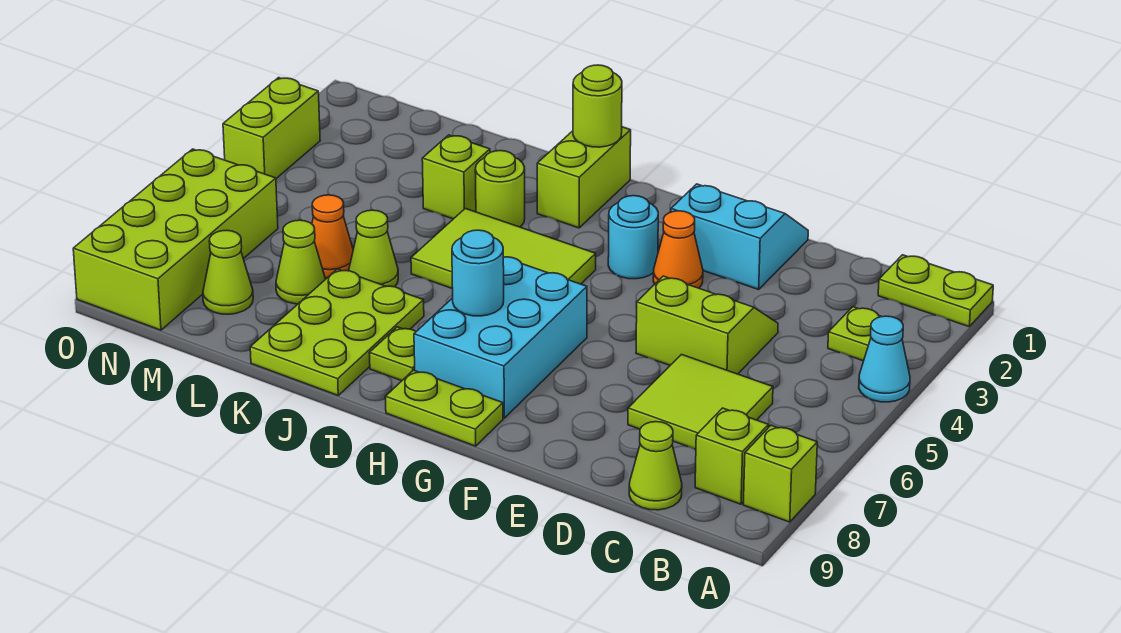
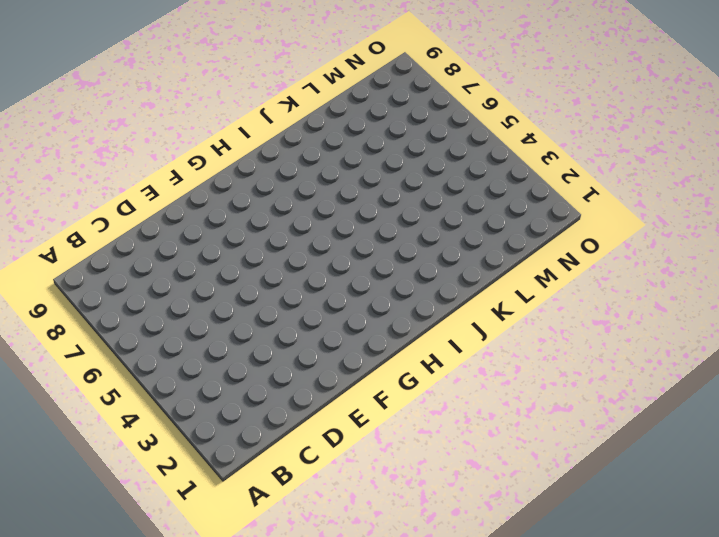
none -> lime 1x2 plate [878,255,993,326]
none -> cyan 1x1 cone [859,316,910,402]
none -> lime 1x1 brick [743,425,817,522]

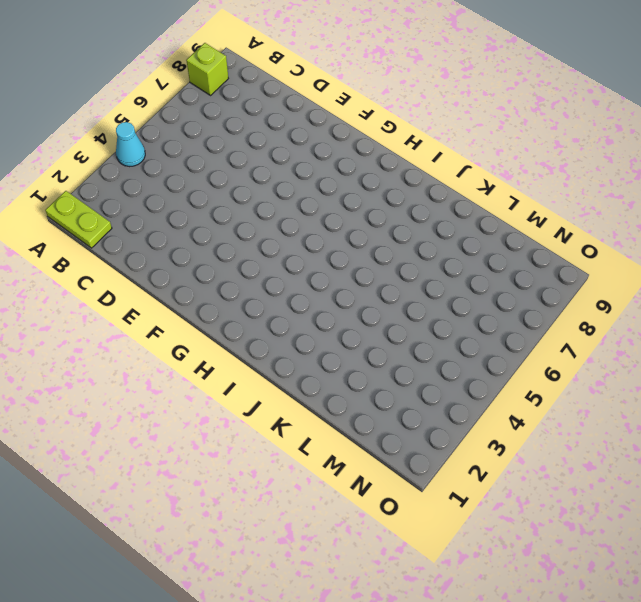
none -> lime 1x1 plate [828,307,882,361]
none -> lime 1x1 brick [695,408,769,504]
none -> lime 2x2 tile [628,355,773,449]

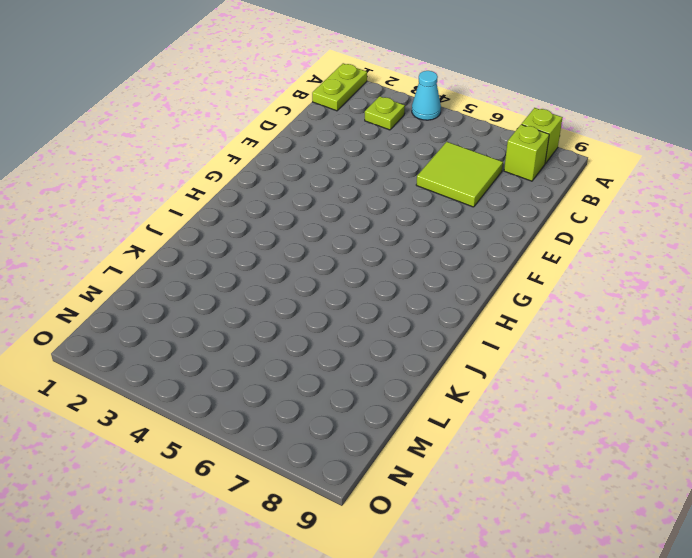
none -> lime 1x1 cone [629,422,682,510]
none -> lime 2x2 slope [636,276,778,374]
none -> cyan 2x2 slope [671,184,808,289]

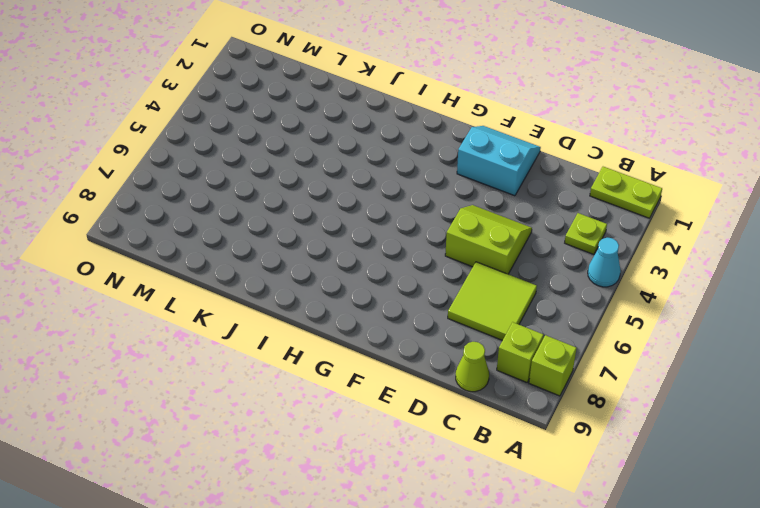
none -> orange 1x1 cone [653,211,703,288]
none -> cyan 1x1 round brick [608,196,658,279]
none -> cyan 2x3 brick [414,257,587,418]

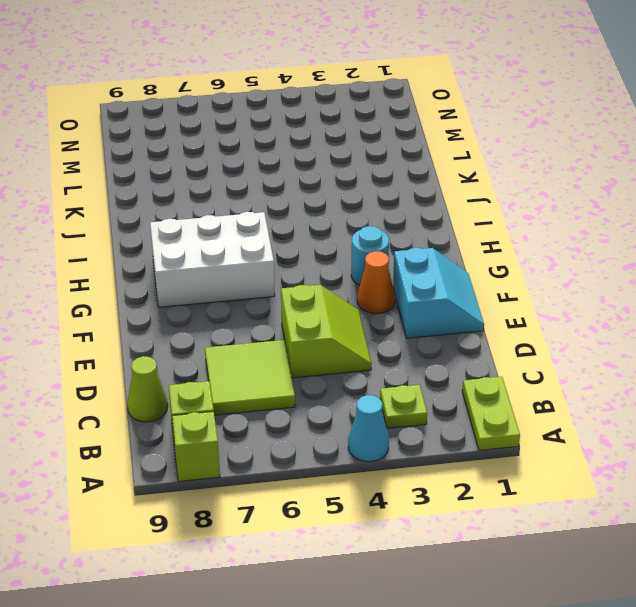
white 2x3 brick [150,212,275,307] -> cyan 2x3 brick [414,257,587,418]
none -> lime 1x2 plate [385,370,503,446]
none -> lime 2x3 tile [411,208,596,289]
none -> lime 1x2 brick [537,127,631,228]

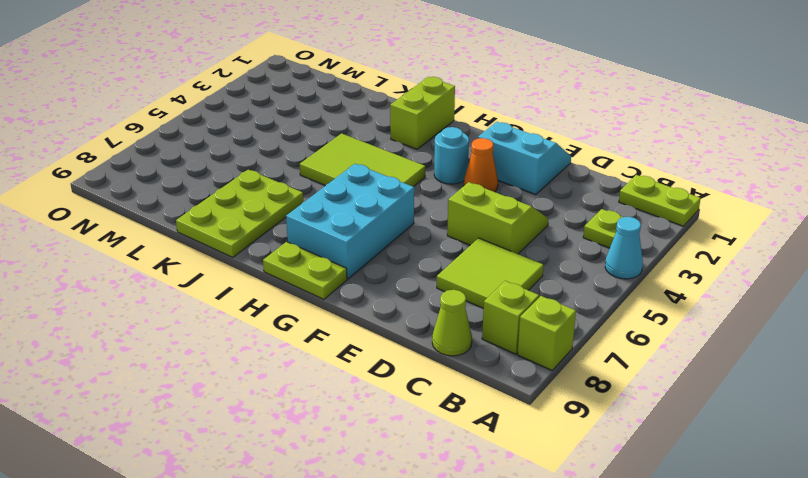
none -> lime 1x1 plate [370,327,416,381]
none -> lime 1x1 round brick [475,151,525,227]
none -> lime 1x1 brick [422,135,490,219]

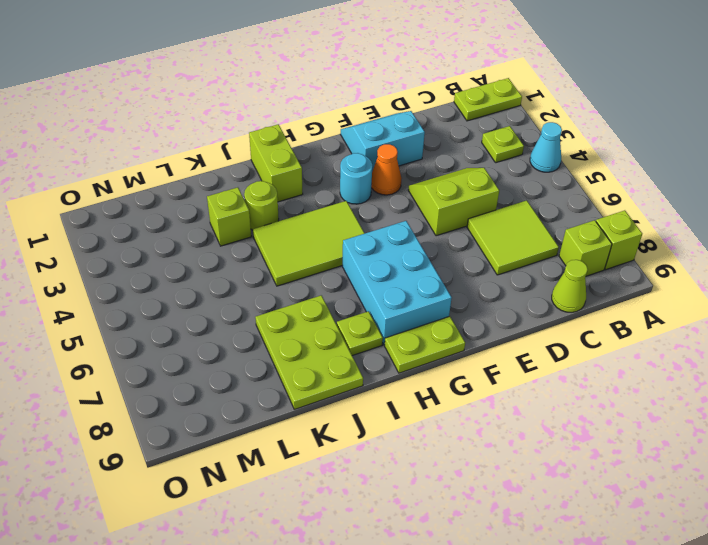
none -> lime 1x1 cone [349,210,398,287]
none -> orange 1x1 cone [312,195,353,278]
none -> lime 1x1 cone [276,220,325,304]

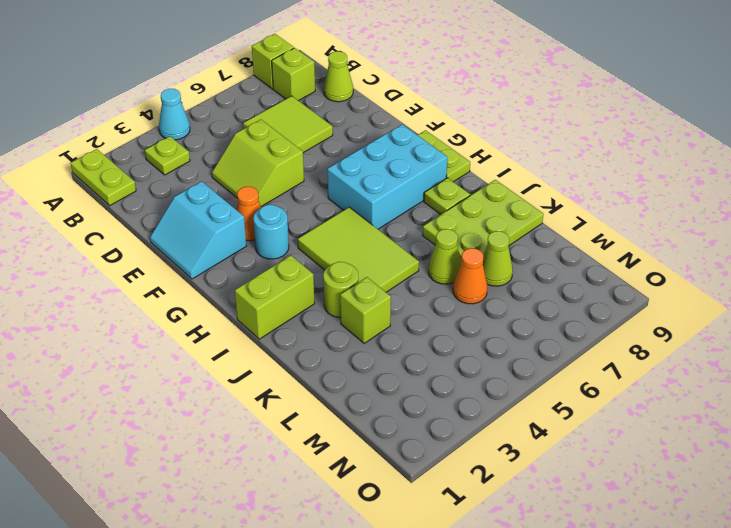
none -> lime 1x1 cone [203,230,253,314]
none -> lime 2x4 brick [73,149,278,330]
none -> lime 1x2 brick [223,78,320,178]

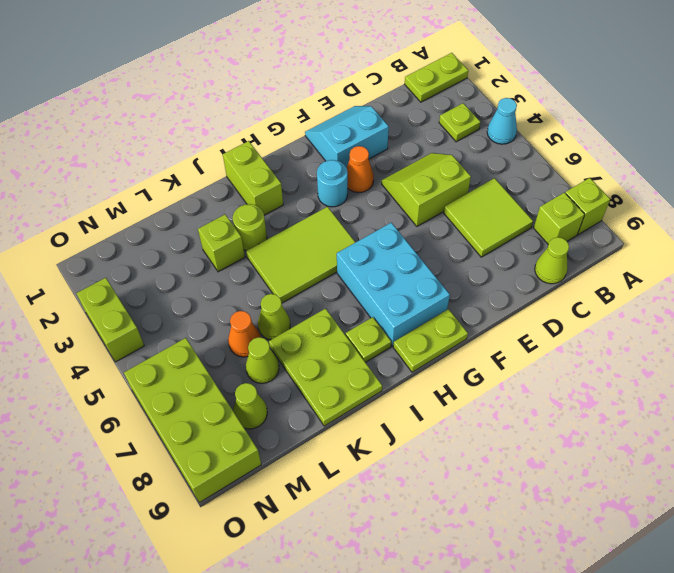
none -> cyan 1x1 round brick [452,230,504,316]
none -> lime 1x1 round brick [573,65,622,147]

